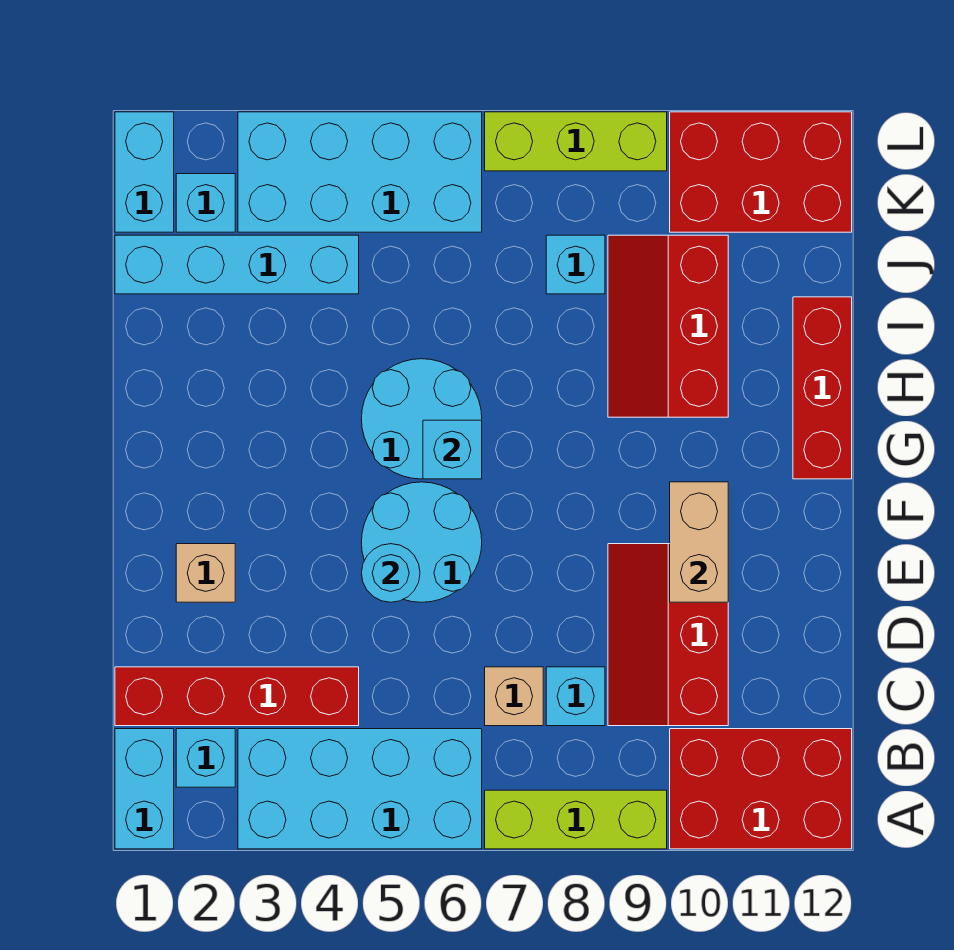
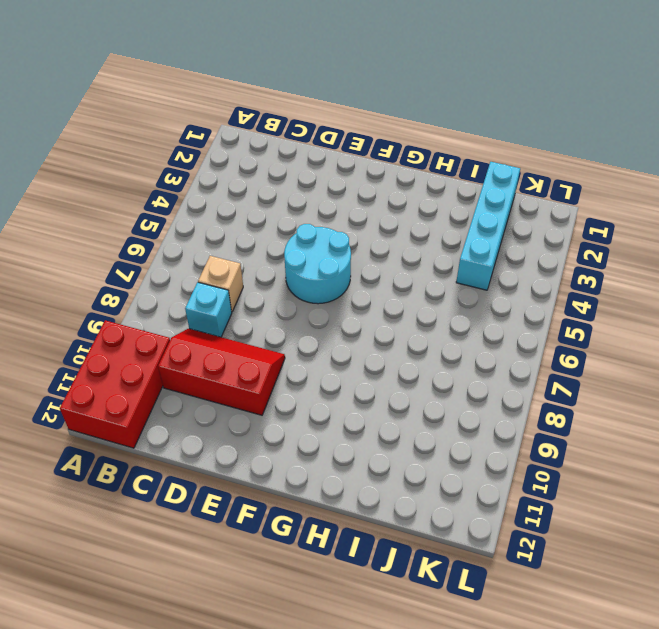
none -> cyan 1x2 brick [115,729,174,849]
none -> cyan 2x4 brick [238,729,482,849]
none -> lime 1x3 brick [485,790,667,849]

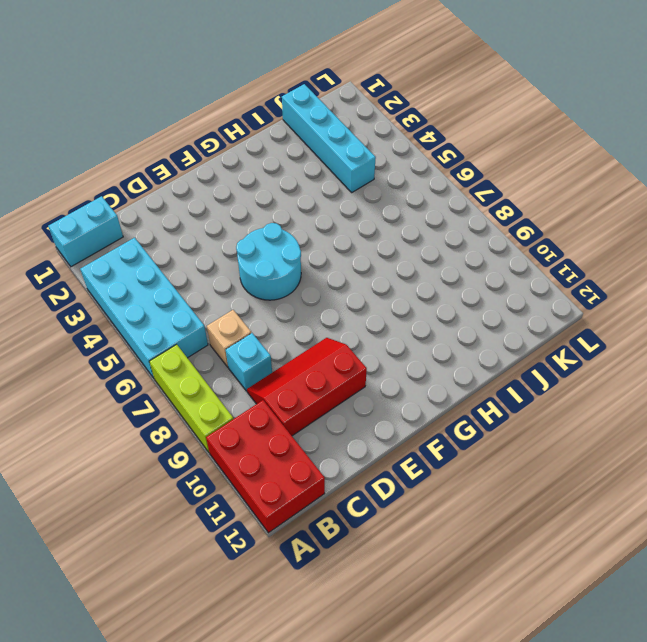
none -> cyan 1x1 brick [176,729,235,787]
none -> red 1x4 brick [115,667,359,726]
none -> tan 1x1 brick [176,544,235,602]

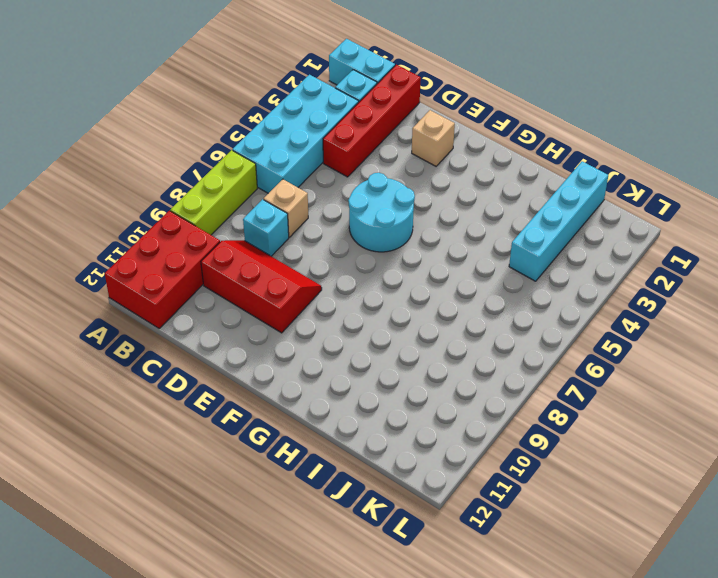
none -> cyan 2x2 round brick [361,359,482,479]
none -> red 1x3 brick [793,297,852,479]
none -> red 2x3 slope [608,235,728,417]

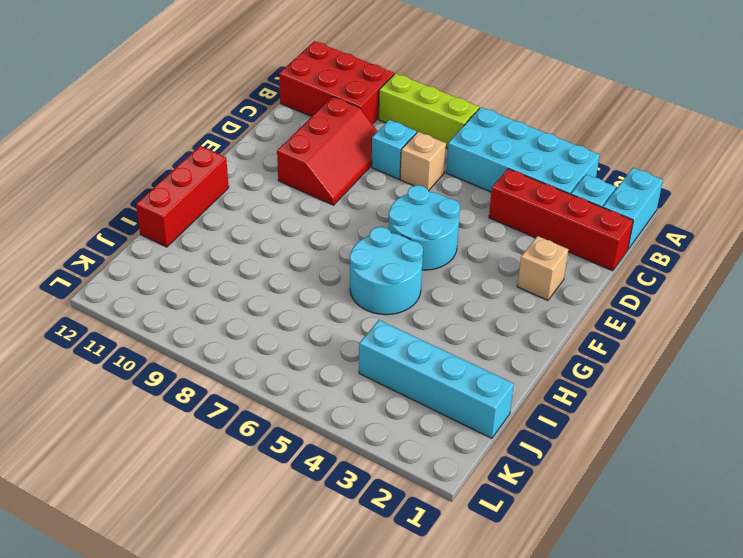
none -> red 2x3 slope [608,235,728,417]
none -> cyan 1x1 brick [546,235,605,294]
none -> cyan 1x2 brick [115,112,174,232]

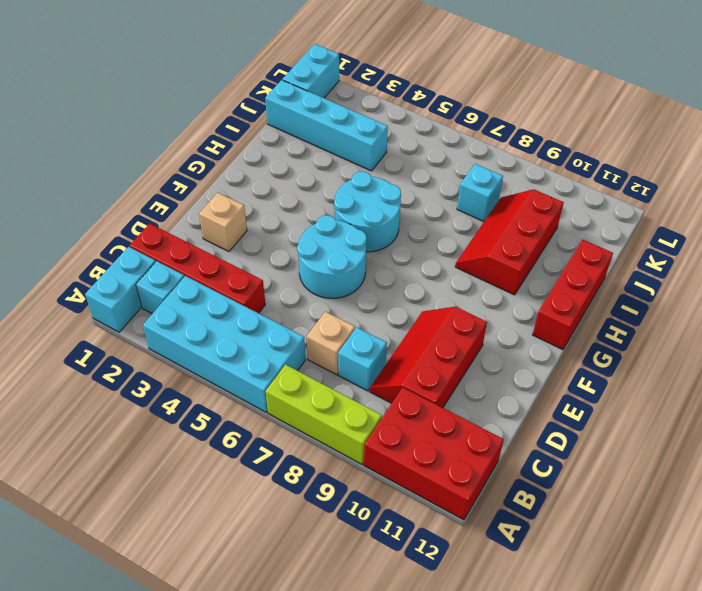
none -> cyan 1x1 brick [176,174,235,232]
none -> cyan 2x4 brick [238,112,482,232]
none -> red 2x3 brick [670,112,852,232]

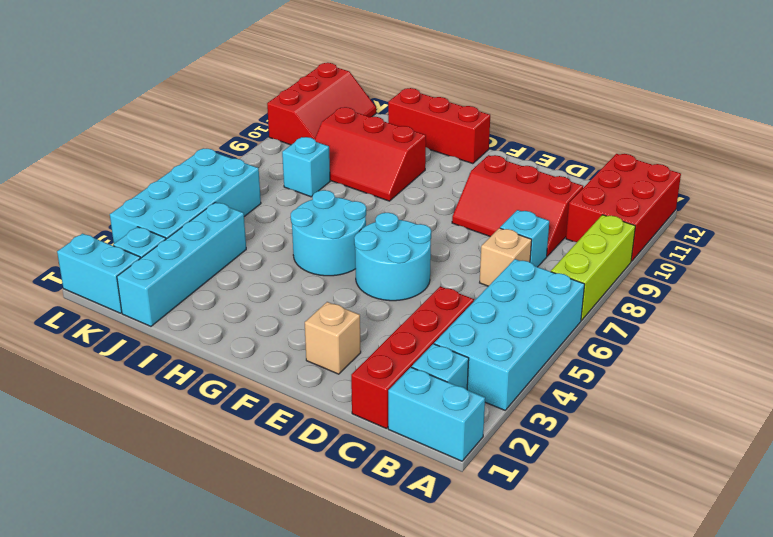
red 2x3 slope [267,63,376,145] -> red 2x3 brick [670,112,852,232]
none -> lime 1x3 brick [485,112,667,171]
none -> cyan 1x1 round brick [362,544,420,602]
none -> tan 1x2 brick [670,482,728,602]

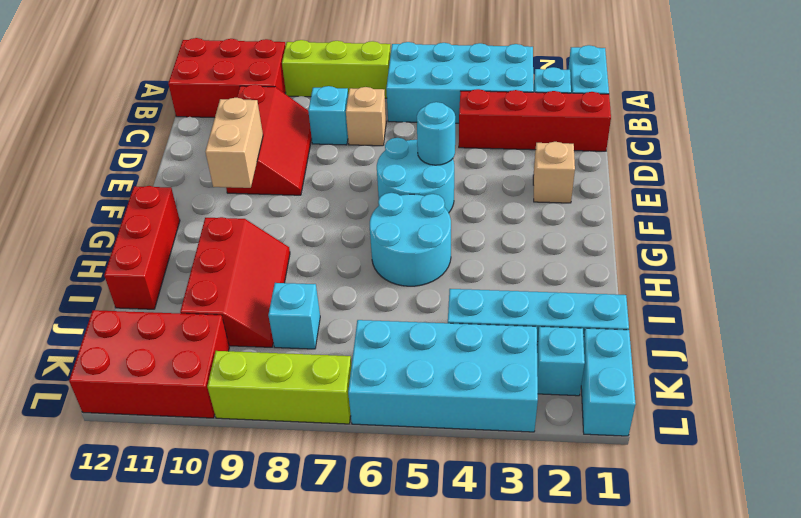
none -> cyan 1x1 brick [423,420,482,479]

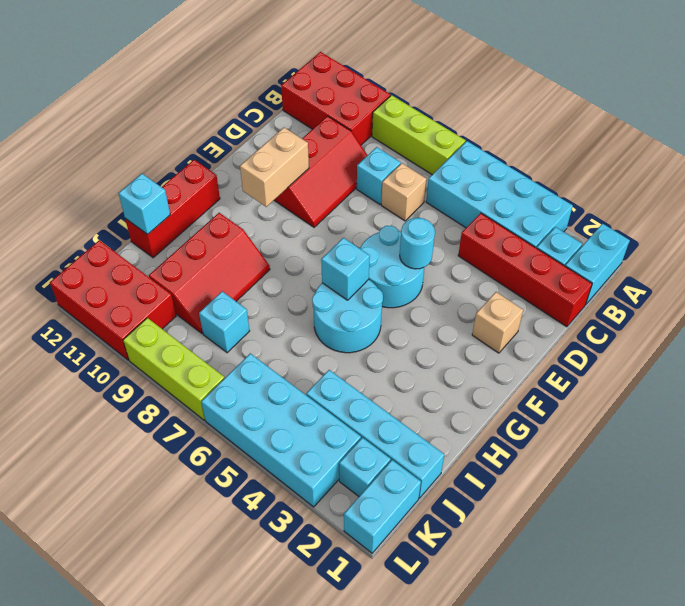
cyan 1x1 brick [119,174,170,234] -> none

